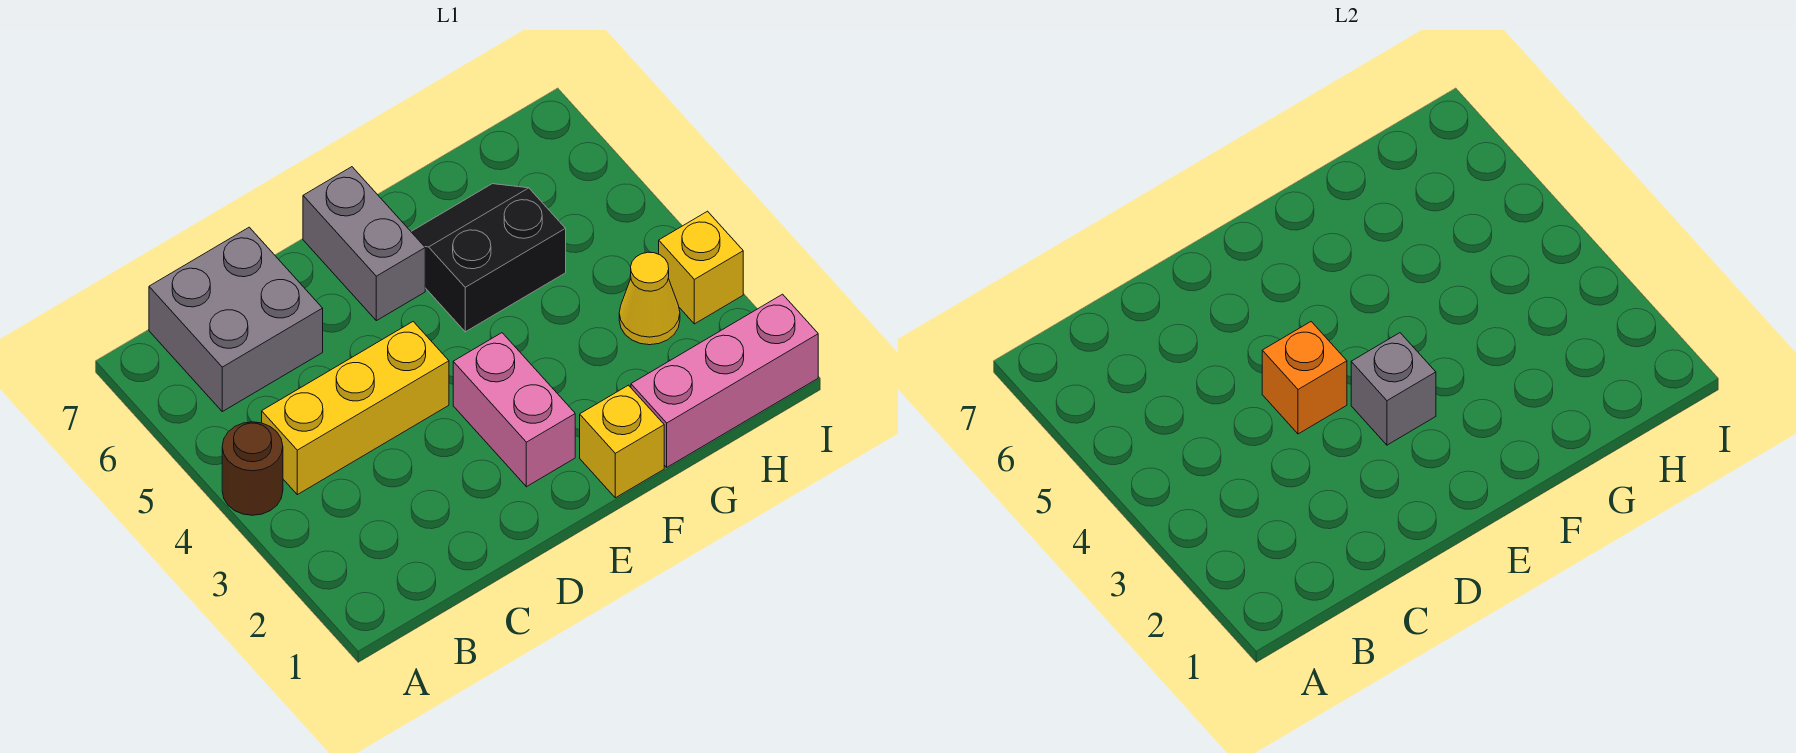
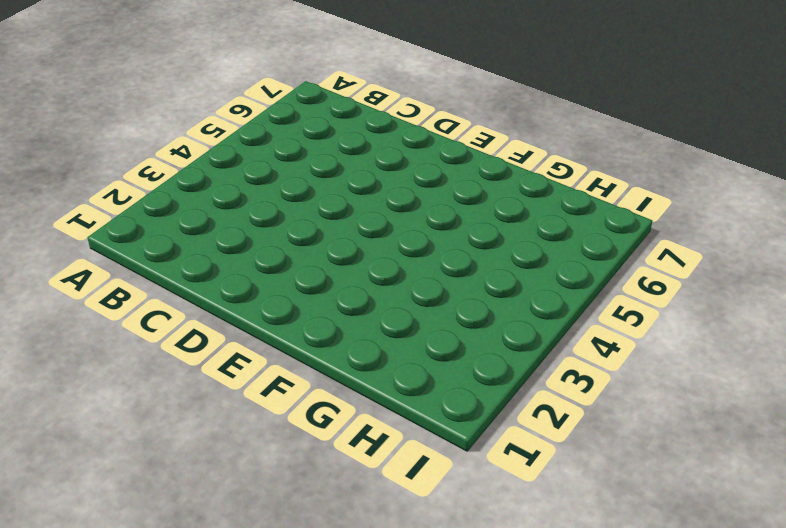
none -> brown 1x1 round brick [222,422,283,515]
none -> yellow 1x3 brick [262,322,449,495]
none -> grey 2x2 brick [149,227,323,412]

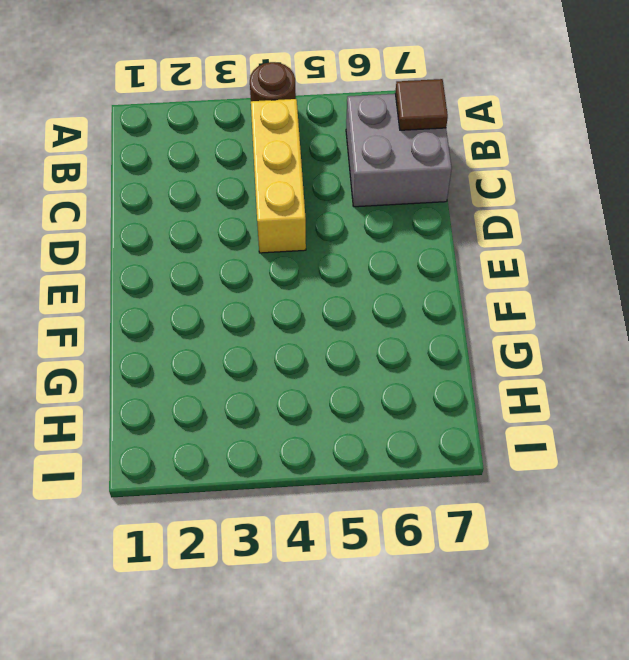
brown 1x1 tile [395,79,448,130] -> none
none -> pink 1x2 brick [453,333,575,487]
none -> grey 1x2 brick [303,167,425,321]
none -> yellow 1x1 brick [580,385,664,498]

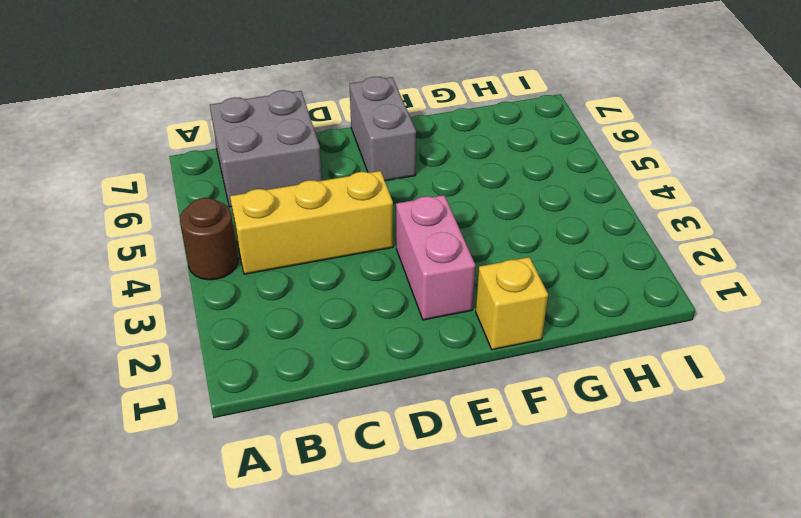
none -> black 2x2 slope [411,184,566,332]
none -> pink 1x3 brick [631,294,818,467]
none -> yellow 1x1 cone [619,252,680,345]

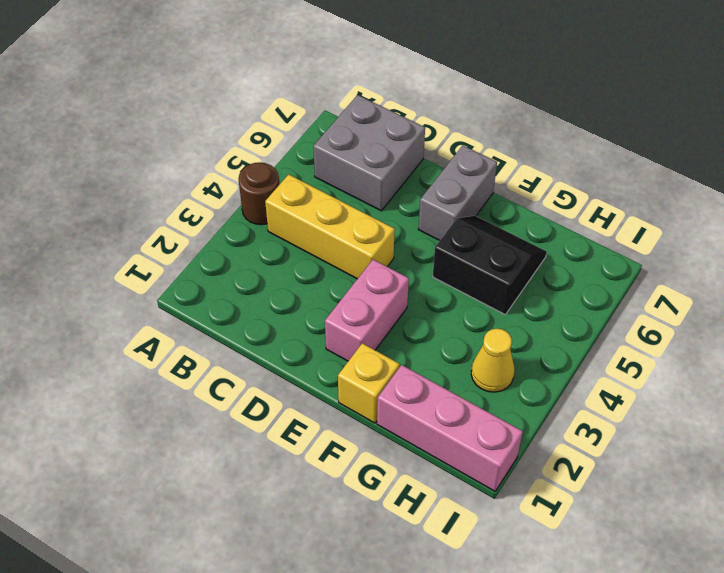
none -> yellow 1x1 brick [659,211,743,324]
none -> orange 1x1 brick [1262,322,1347,434]
none -> grey 1x1 brick [1351,333,1436,445]

